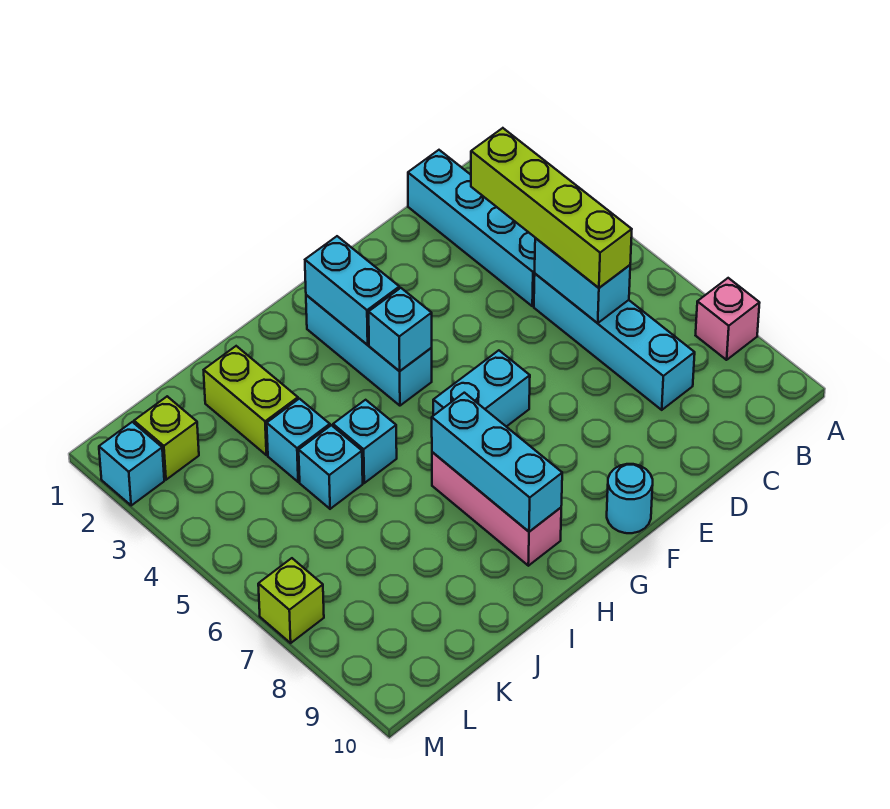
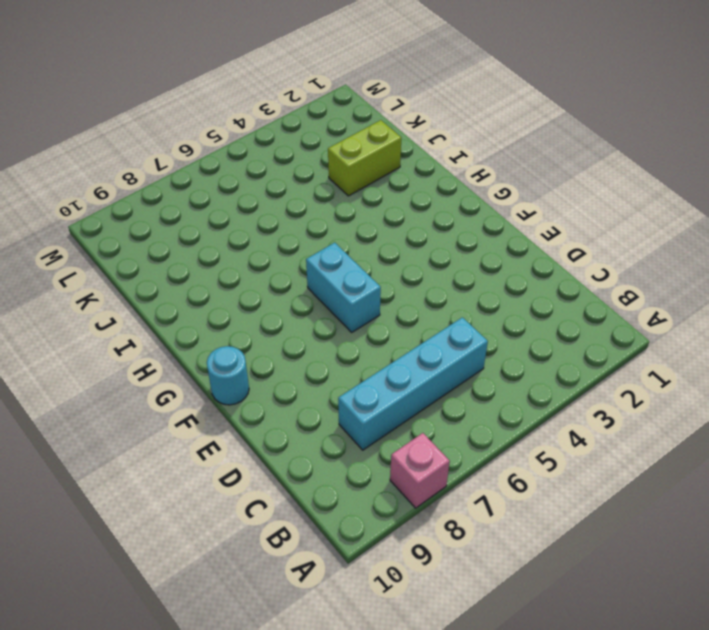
none -> cyan 1x4 brick [408,150,535,306]
none -> cyan 1x3 brick [306,295,432,406]
none -> pink 1x3 brick [432,452,561,566]

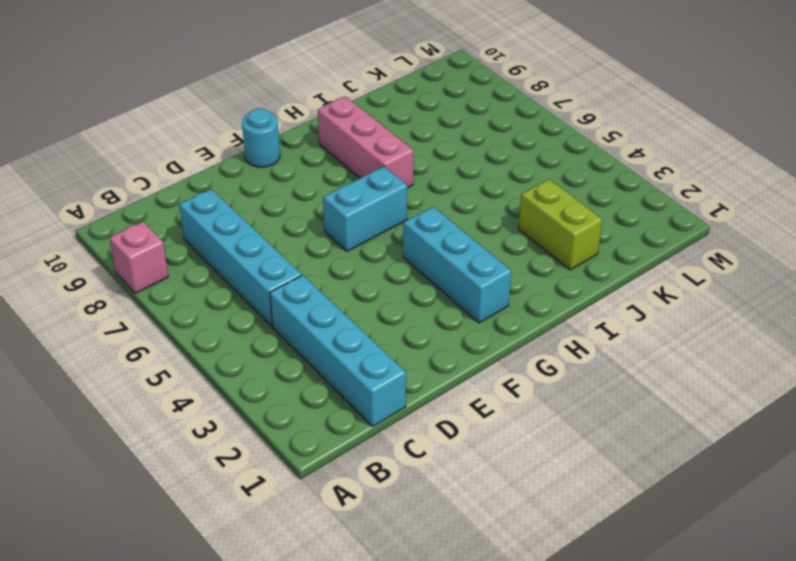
none -> cyan 1x1 brick [333,400,397,483]
none -> cyan 1x1 brick [267,399,330,482]
none -> cyan 1x1 brick [299,425,363,509]

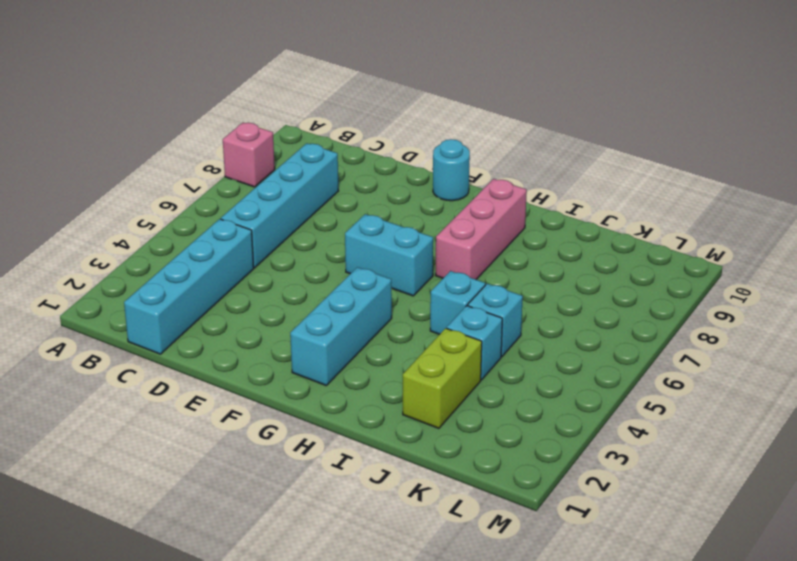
none -> lime 1x1 brick [134,396,199,480]
none -> cyan 1x1 brick [99,422,164,505]
none -> lime 1x1 brick [258,558,324,643]

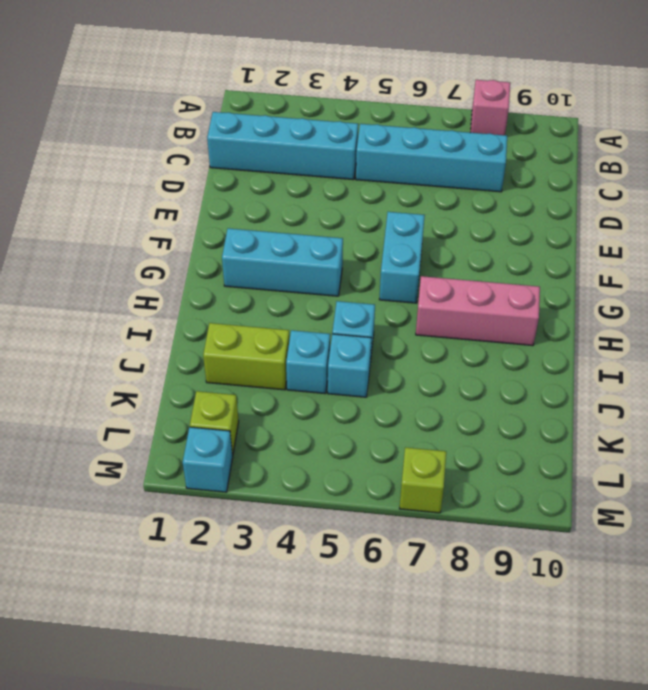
none -> cyan 1x1 round brick [607,464,653,533]
none -> cyan 1x2 brick [535,238,630,323]
none -> cyan 1x2 brick [305,236,399,345]

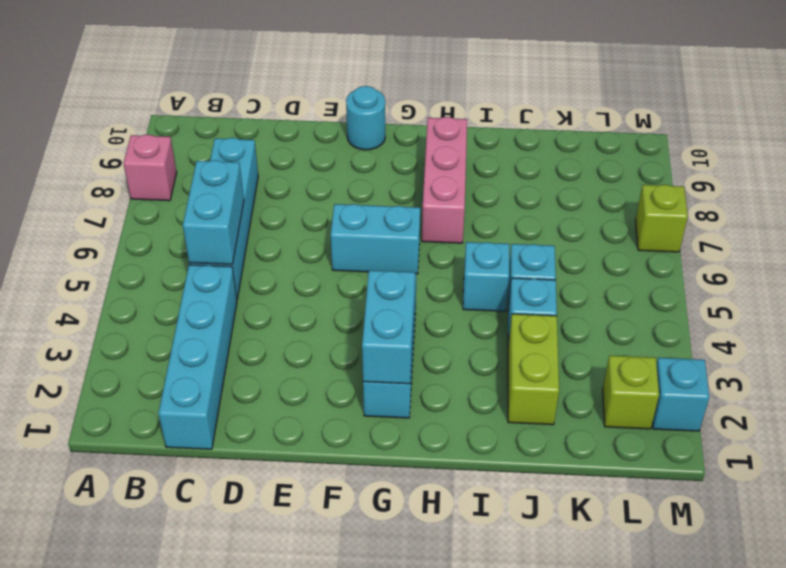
none -> cyan 1x1 brick [369,288,432,371]
none -> cyan 1x3 brick [432,393,562,532]
none -> lime 1x4 brick [471,128,632,288]

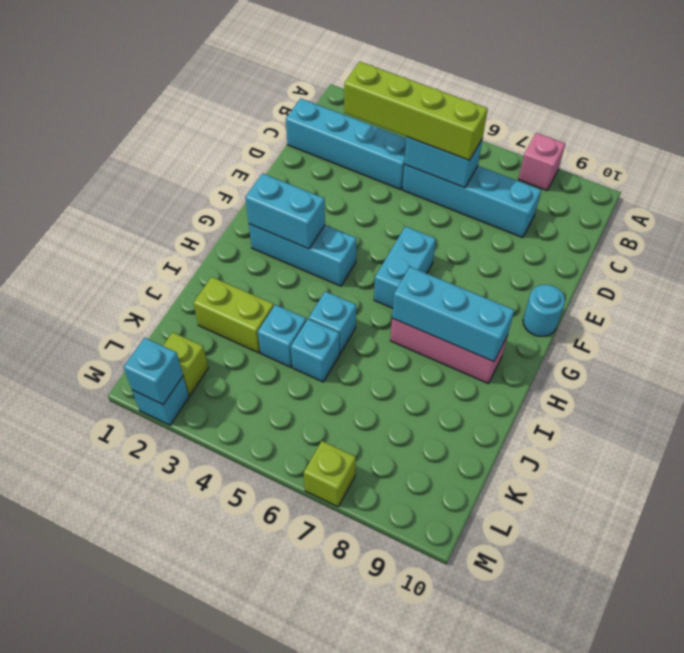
cyan 1x1 brick [124,338,183,405] -> cyan 1x1 brick moved to [369,288,432,371]

